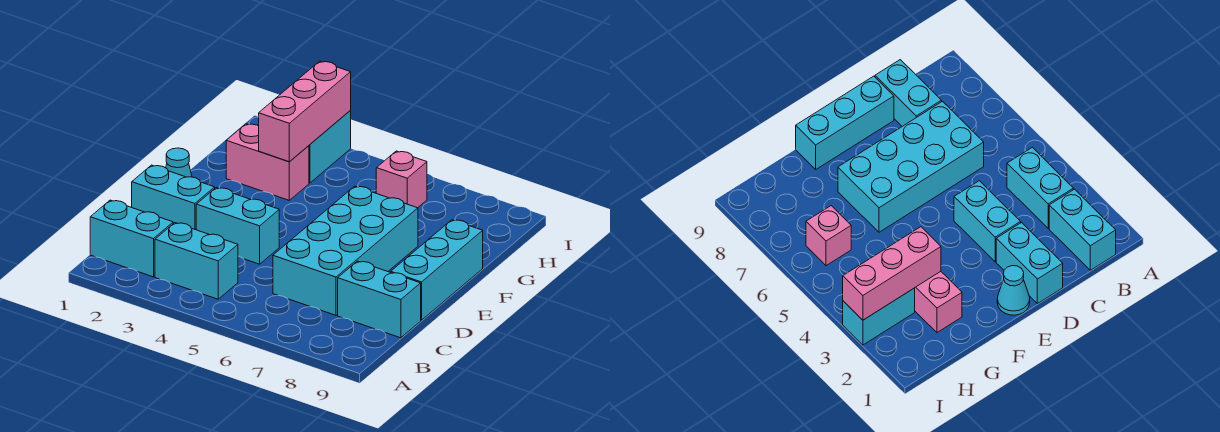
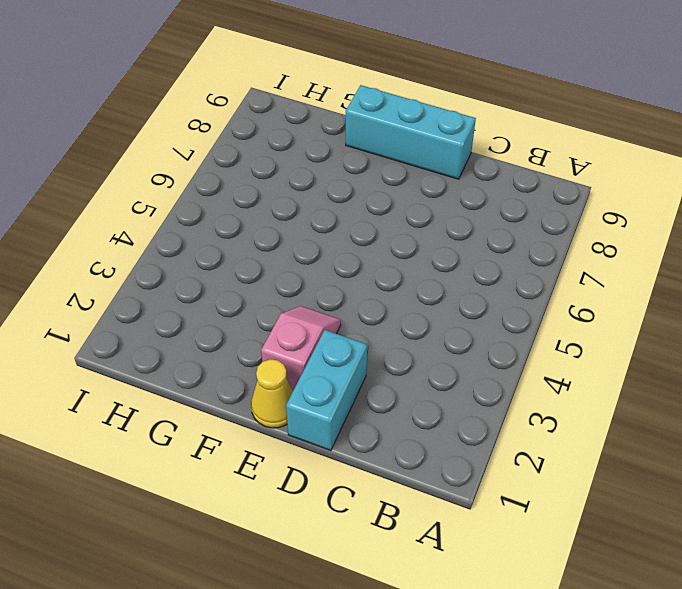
yellow 1x1 cone [251,359,293,428] -> cyan 1x1 cone [166,148,192,177]
pink 1x2 slope [261,306,341,390] -> none
none -> cyan 1x2 brick [90,200,173,277]
none -> cyan 1x2 brick [155,223,238,299]
none -> cyan 2x4 brick [273,186,418,315]

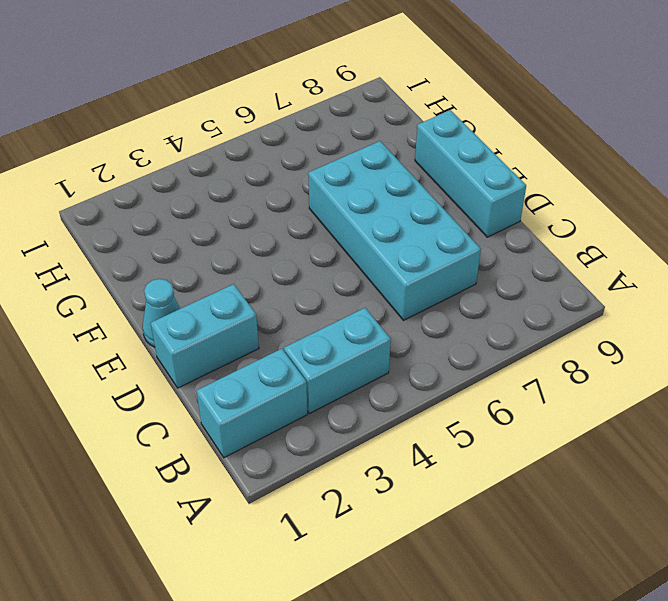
none -> cyan 1x2 brick [338,261,421,338]
none -> cyan 1x2 brick [196,188,279,264]
none -> pink 1x2 brick [226,124,309,200]

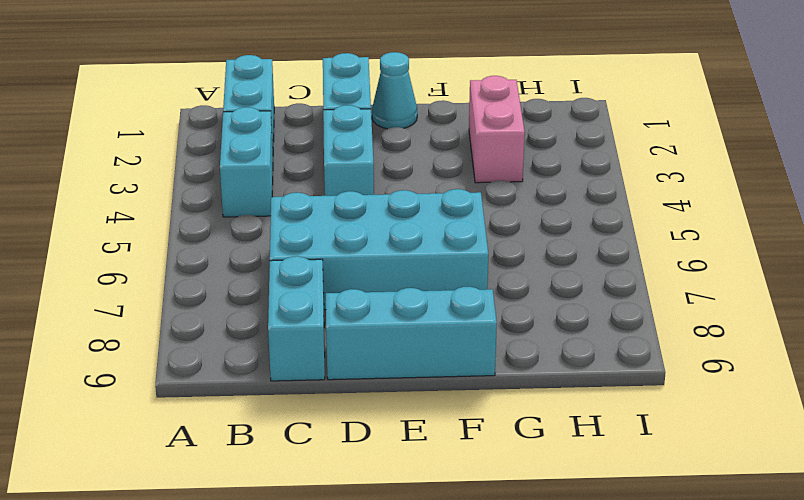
none -> cyan 1x2 brick [309,111,351,183]
none -> pink 1x1 brick [376,151,427,208]
none -> pink 1x3 brick [259,61,351,162]

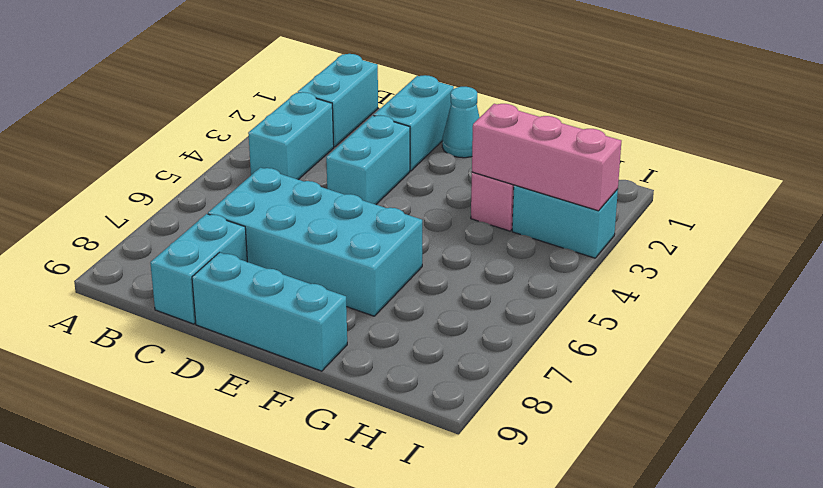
none -> pink 1x1 brick [376,151,427,208]

